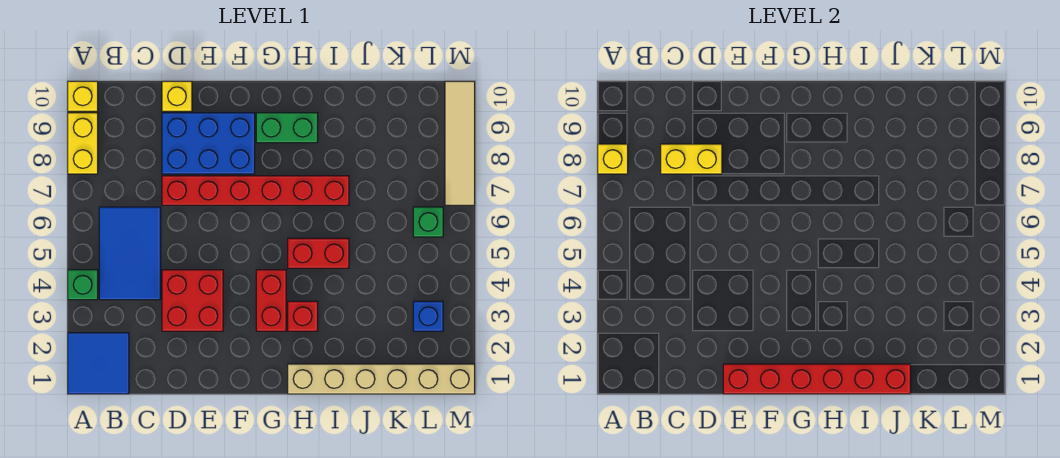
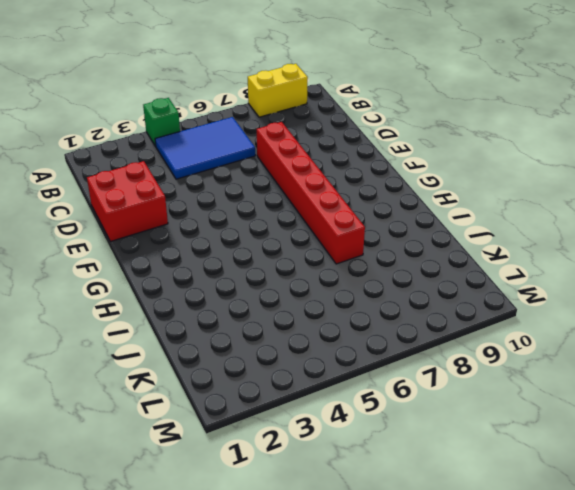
red 2x2 brick [87,161,168,242] -> red 2x2 brick moved to [162,270,223,331]
none -> blue 2x2 tile [68,333,129,394]
none -> yellow 1x1 brick [68,81,98,111]
none -> blue 2x3 brick [162,113,255,174]

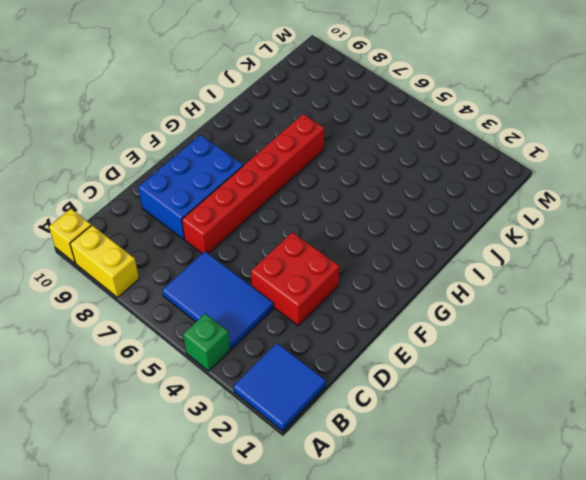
none -> yellow 1x1 brick [162,81,192,111]
none -> red 1x2 brick [256,270,286,331]
none -> green 1x2 brick [256,113,318,143]

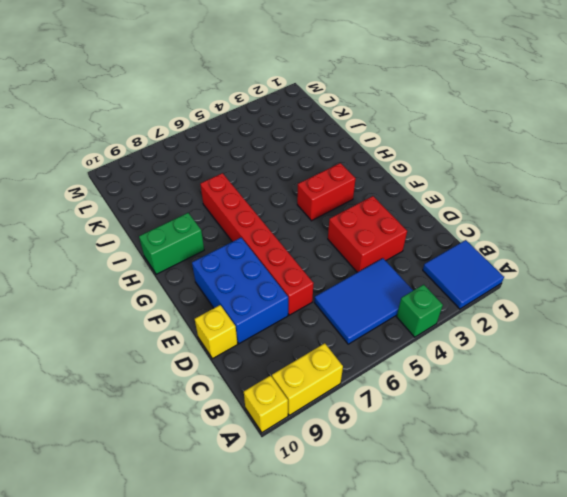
green 1x2 brick [139,213,204,274] -> green 1x2 brick turned to [256,113,318,143]
none -> tan 1x6 brick [288,364,475,394]
none -> red 1x1 brick [288,301,318,331]
none -> red 1x2 brick [288,238,349,268]

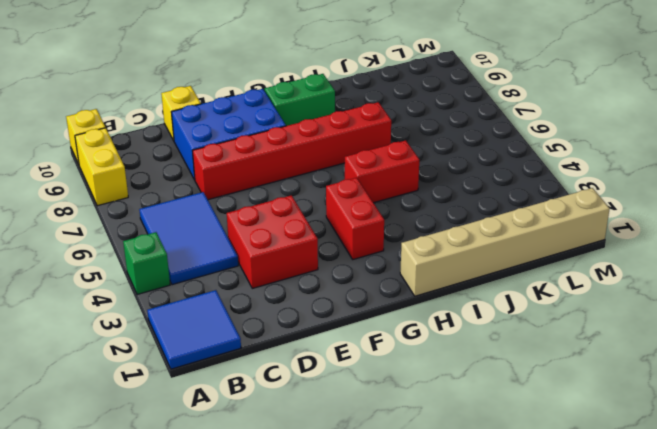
none -> red 1x1 brick [288,301,318,331]
none -> blue 1x1 brick [413,301,443,331]
none -> green 1x1 brick [413,207,443,237]

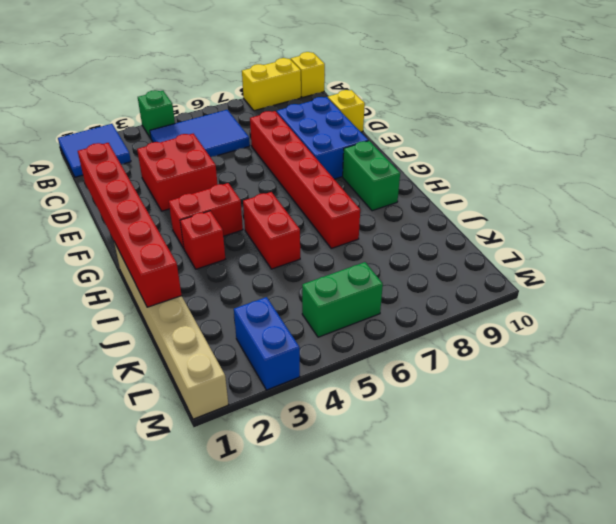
blue 1x2 brick [234,297,300,390] -> blue 1x1 brick [413,301,443,331]
green 1x2 brick [302,262,383,337] -> green 1x1 brick [413,207,443,237]
none -> tan 1x4 tile [445,81,475,205]
none -> yellow 1x1 brick [598,144,628,174]
none -> yellow 1x2 brick [661,144,722,174]

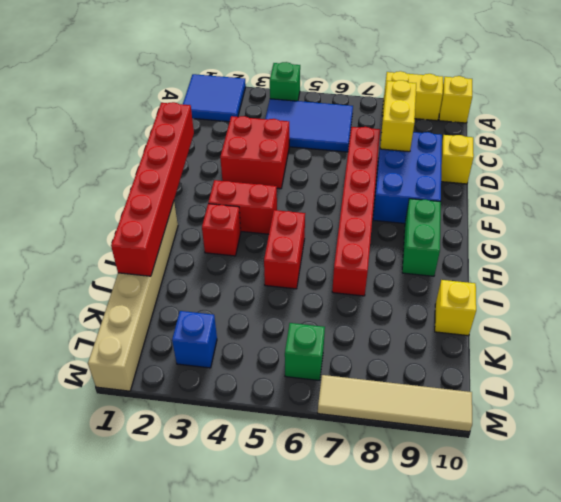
yellow 1x1 brick [435,280,476,336] -> yellow 1x1 brick moved to [598,144,628,174]

